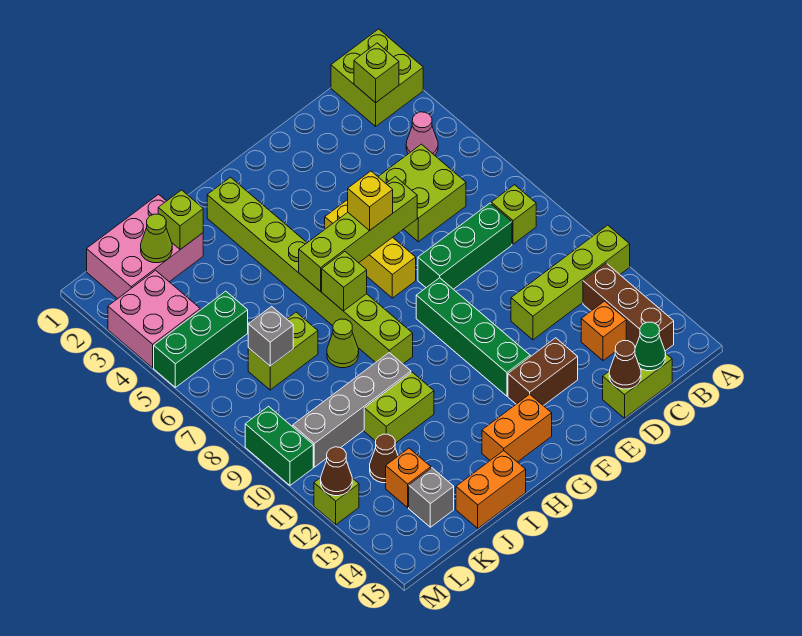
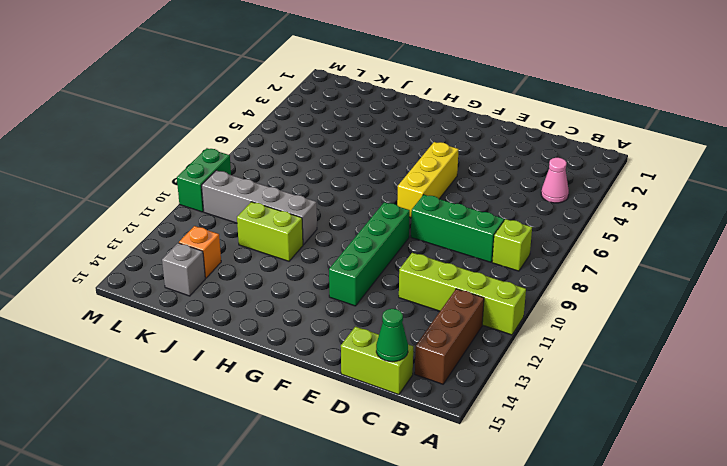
none -> lime 2x2 brick [331,29,423,126]
none -> lime 2x2 brick [378,144,466,242]
none -> orange 1x1 brick [581,301,626,361]
none -> brown 1x2 brick [508,338,578,406]

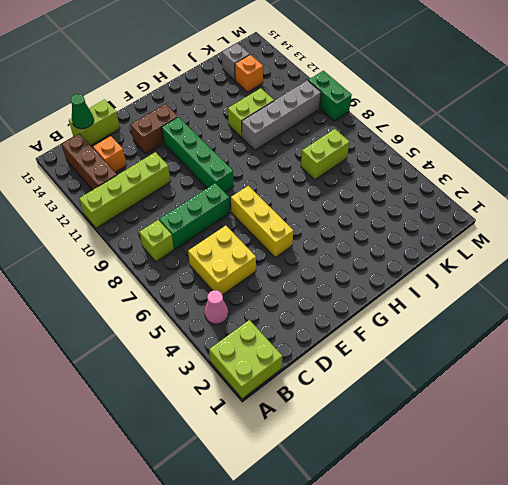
yellow 2x2 brick [188,226,256,295] -> lime 2x2 brick [378,144,466,242]
none -> orange 1x2 brick [482,394,552,462]
none -> lime 1x8 brick [207,177,413,364]
none -> lime 1x1 cone [327,319,359,368]
none -> orange 1x2 brick [456,451,526,528]

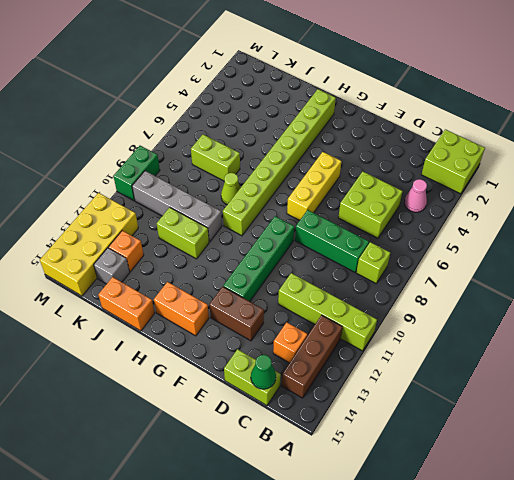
yellow 2x4 brick [40,193,138,296] -> lime 1x1 brick [314,478,359,525]
none -> pink 2x3 brick [87,194,203,299]
none -> green 1x3 brick [154,291,248,387]
none -> brown 1x1 cone [370,434,398,483]
none -> pink 2x2 brick [108,270,200,368]

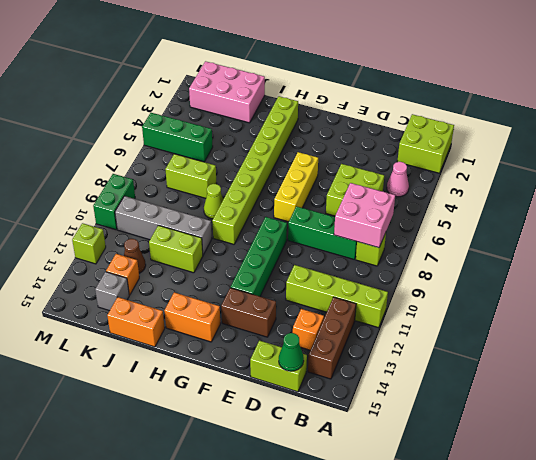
pink 2x2 brick [334,183,395,248] -> pink 2x2 brick moved to [108,270,200,368]
none -> lime 1x1 brick [354,43,399,103]
none -> brown 1x1 cone [609,341,641,389]
none -> lime 1x4 brick [299,177,417,291]
none -> lime 1x1 brick [322,252,367,311]

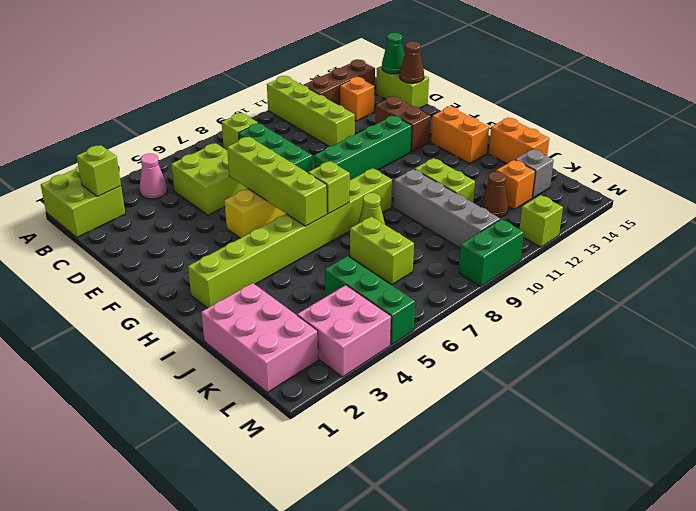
none -> lime 1x1 brick [158,190,203,250]
none -> lime 1x1 cone [141,214,172,263]
none -> grey 1x1 brick [248,306,293,366]
none -> brown 1x1 cone [321,447,352,496]

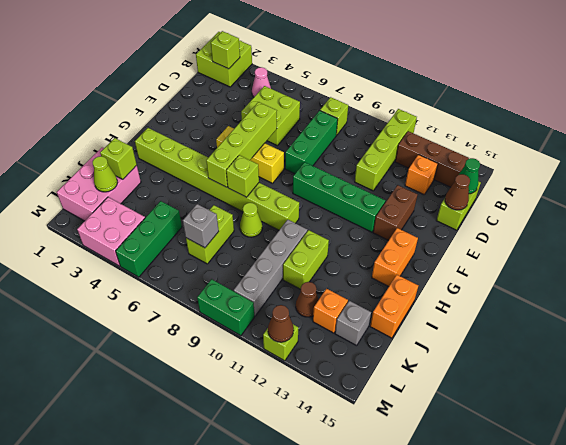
none -> yellow 1x1 brick [348,171,393,230]

